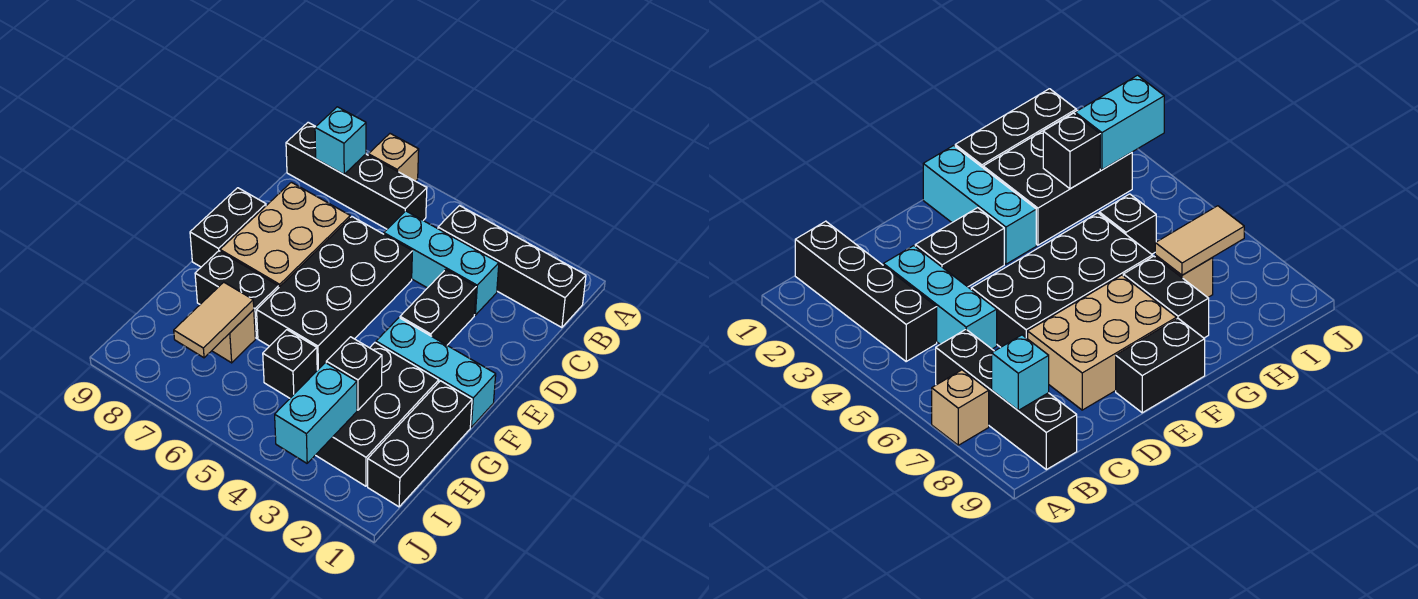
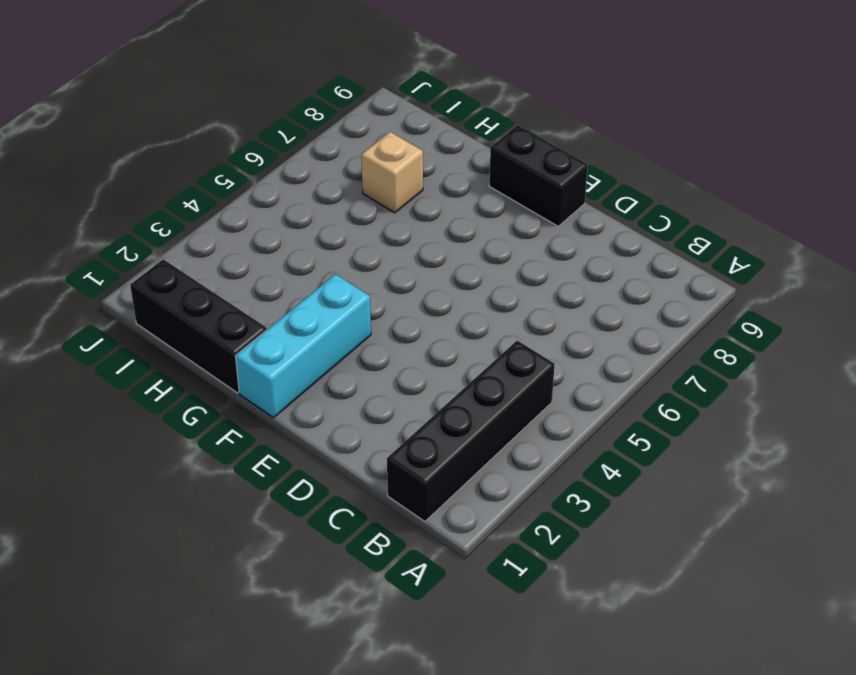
none -> tan 1x1 brick [368,134,419,181]
none -> black 1x4 brick [286,122,427,229]
none -> cyan 1x3 brick [384,211,499,315]

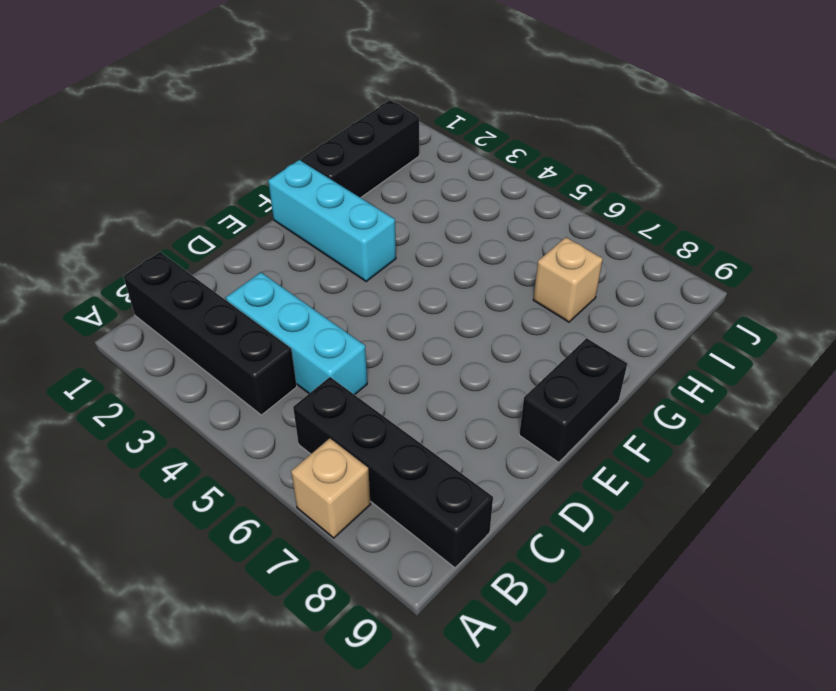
none -> black 1x2 brick [400,269,476,345]
none -> black 2x4 brick [257,217,412,370]
none -> tan 2x3 brick [220,182,350,287]

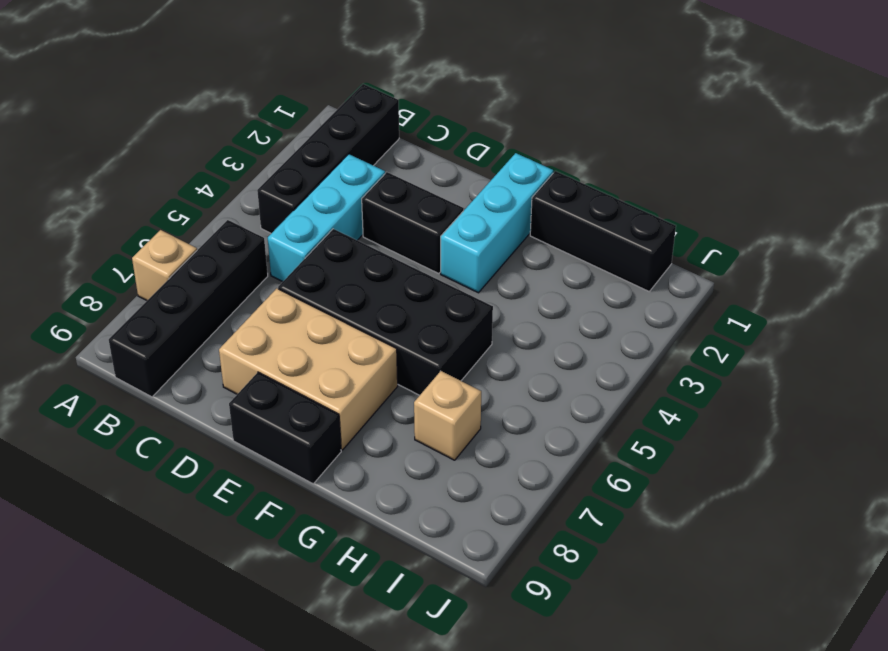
none -> black 2x3 brick [316,343,439,486]
none -> black 1x2 brick [195,251,279,338]
none -> black 1x1 brick [263,330,317,398]

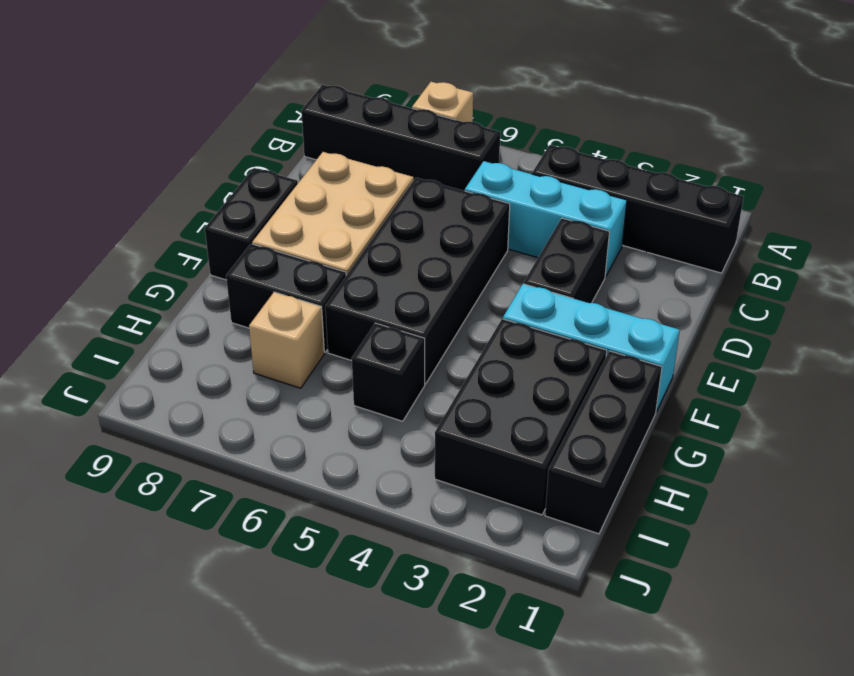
none -> cyan 1x1 brick [315,107,366,174]
none -> black 1x1 brick [326,337,382,410]
none -> tan 1x2 tile [174,282,254,358]

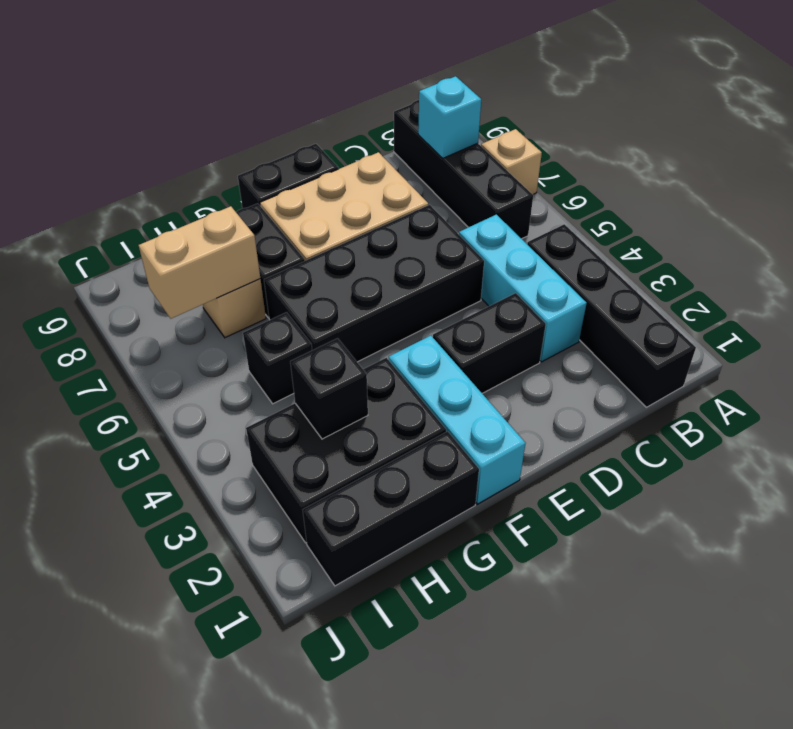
tan 1x2 brick [139,206,260,319] -> tan 1x2 tile [174,282,254,358]
none -> cyan 1x2 brick [275,363,357,463]

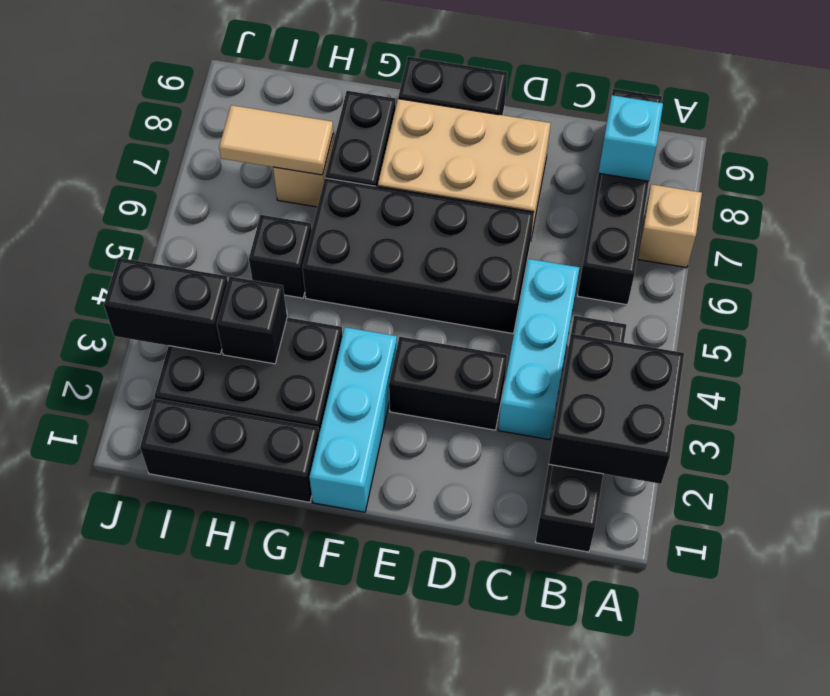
black 2x2 brick [549,334,684,484] -> none
black 1x2 brick [104,258,228,354] -> cyan 1x2 brick [275,363,357,463]

